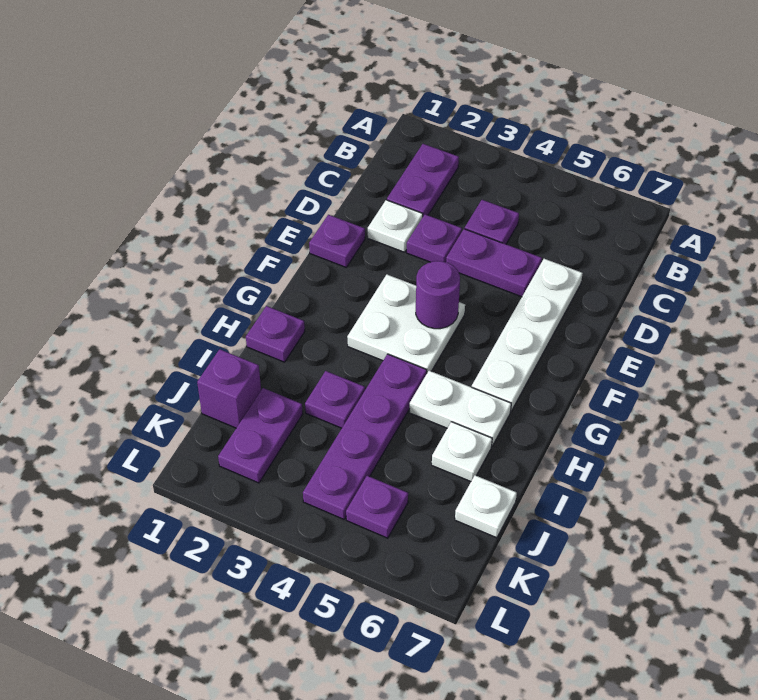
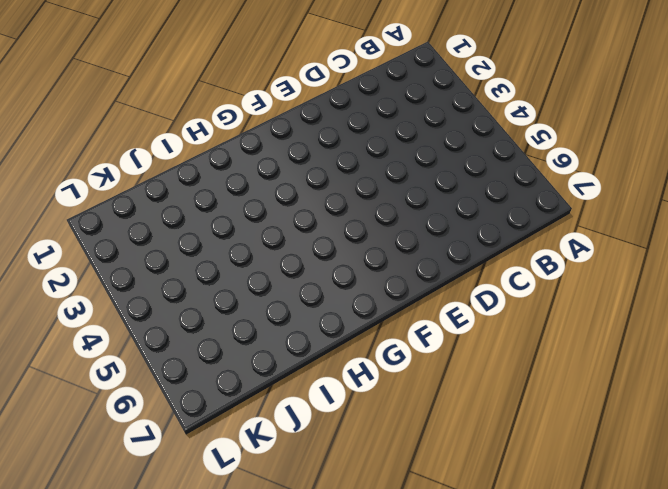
none -> purple 1x2 plate [387,144,459,216]
none -> purple 1x1 plate [465,200,519,244]
none -> white 1x1 plate [368,200,423,252]

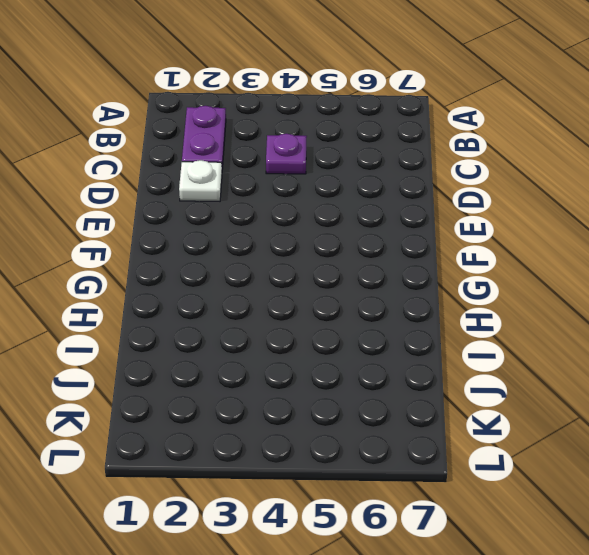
none -> purple 1x1 plate [407,214,462,262]
none -> purple 1x2 plate [446,229,542,297]
none -> white 1x4 plate [472,259,583,411]

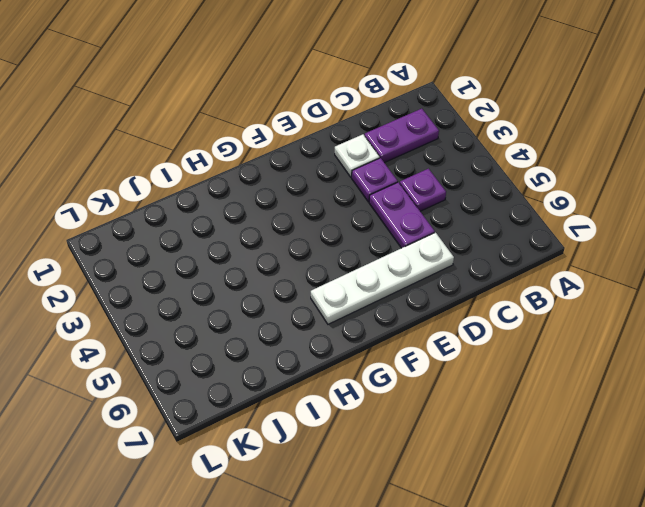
none -> purple 1x1 plate [309,215,365,267]
none -> white 2x2 plate [347,275,465,373]
none -> purple 1x1 plate [246,306,305,362]

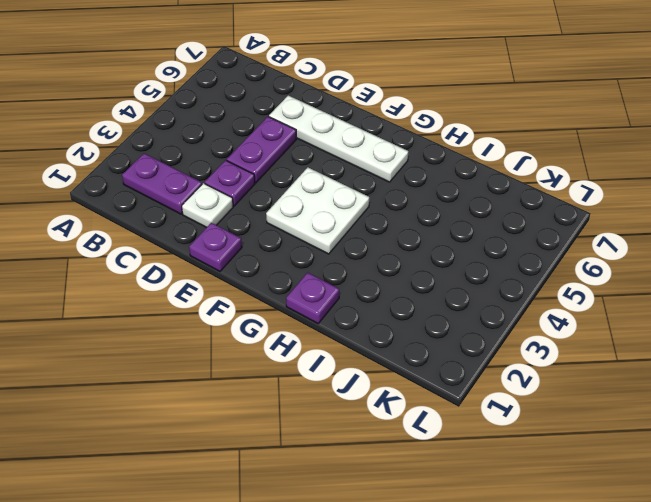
none -> purple 1x1 plate [465,200,519,244]
none -> purple 1x4 plate [303,354,427,519]
none -> white 1x2 plate [409,371,511,446]

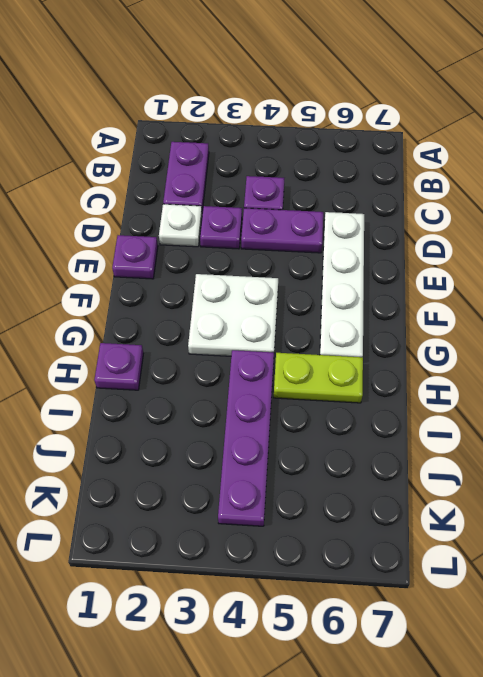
lime 1x2 plate [274,353,363,403] -> white 1x2 plate [409,371,511,446]
none -> purple 1x1 plate [305,371,365,428]
none -> white 1x1 plate [432,422,492,481]
none -> purple 1x1 brick [197,349,261,428]

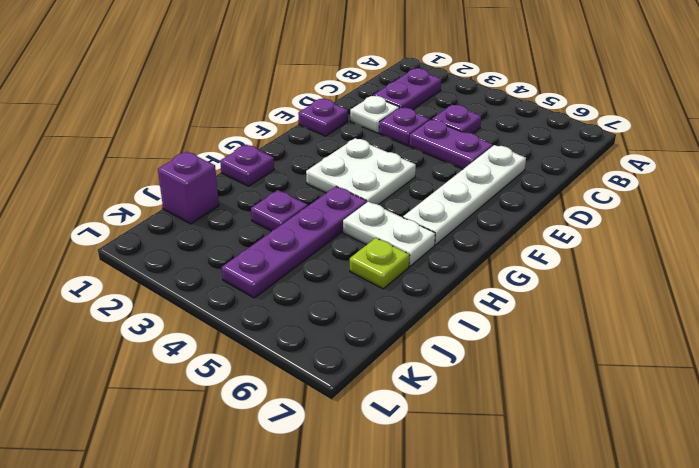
lime 1x1 plate [350,238,410,289] -> white 1x1 plate [432,422,492,481]
none -> purple 1x2 plate [218,388,303,483]
none -> white 1x1 plate [455,475,517,538]
none -> purple 1x1 plate [346,476,408,538]

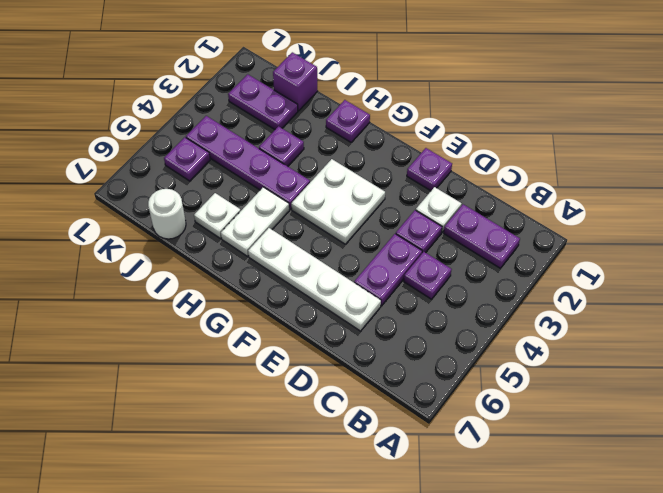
white 1x1 round brick [148,189,186,239] -> white 1x1 plate [455,475,517,538]
none -> purple 1x1 round brick [416,261,460,329]

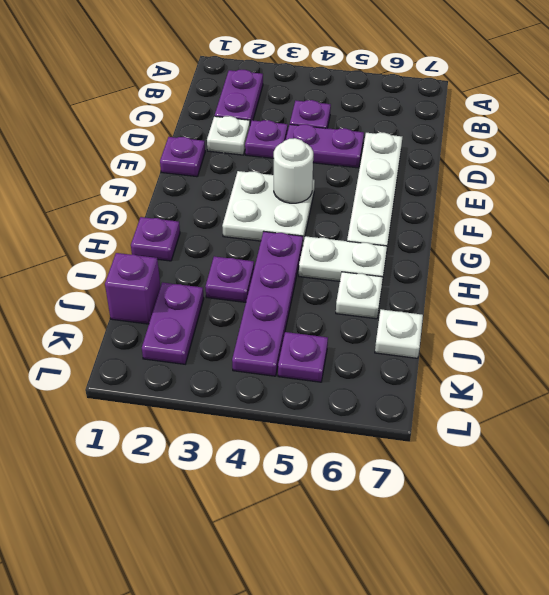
white 1x1 round brick [274,138,313,203] -> purple 1x1 round brick [416,261,460,329]

